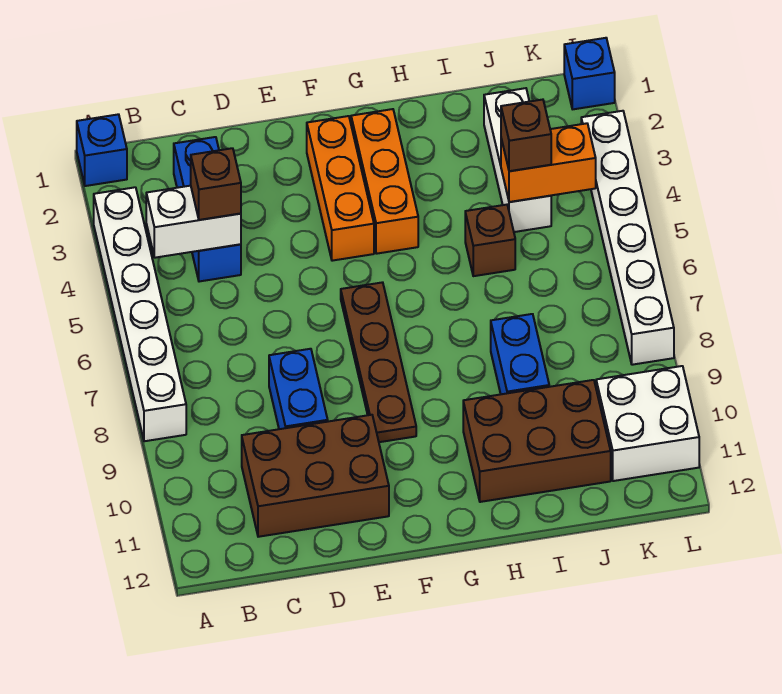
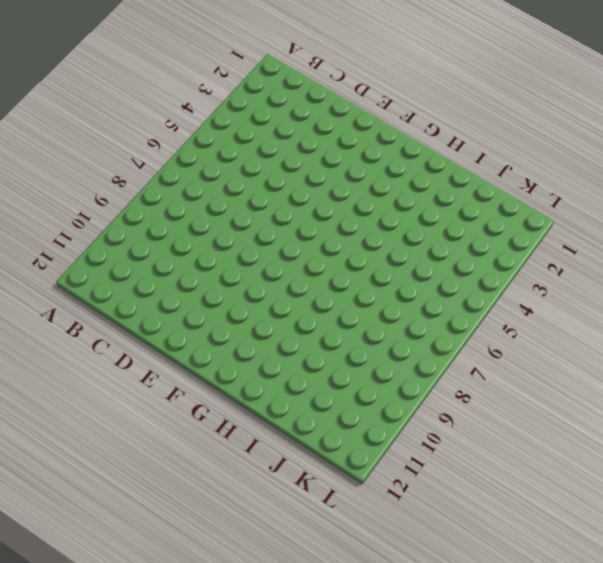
none -> blue 1x1 brick [77,114,127,186]
none -> white 1x6 brick [94,187,186,441]
none -> blue 1x3 brick [174,137,241,282]

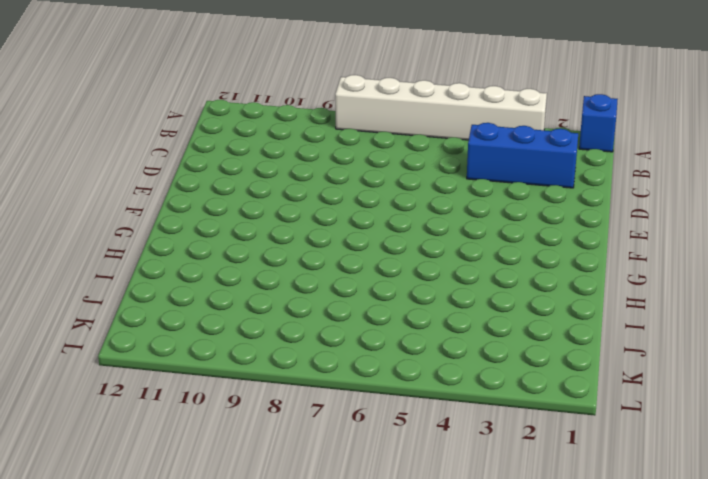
none -> brown 2x3 brick [242,415,389,537]
none -> blue 1x2 brick [269,349,328,429]
none -> orange 1x3 brick [307,116,374,261]

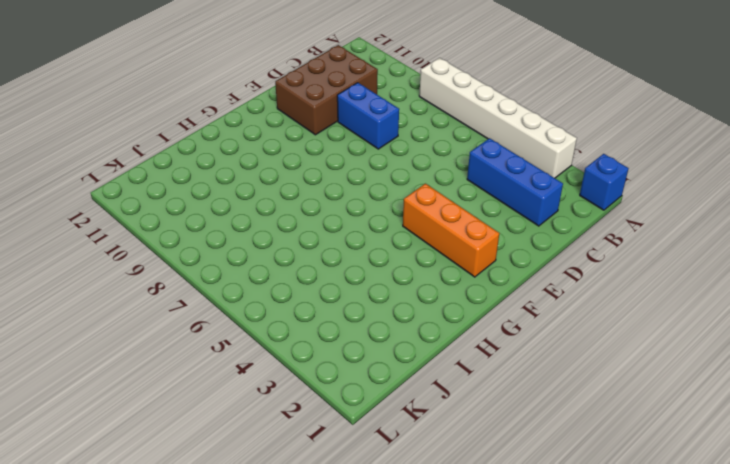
none -> brown 1x4 plate [341,282,416,442]
none -> orange 1x3 brick [351,109,418,254]
none -> brown 2x3 brick [463,380,611,502]

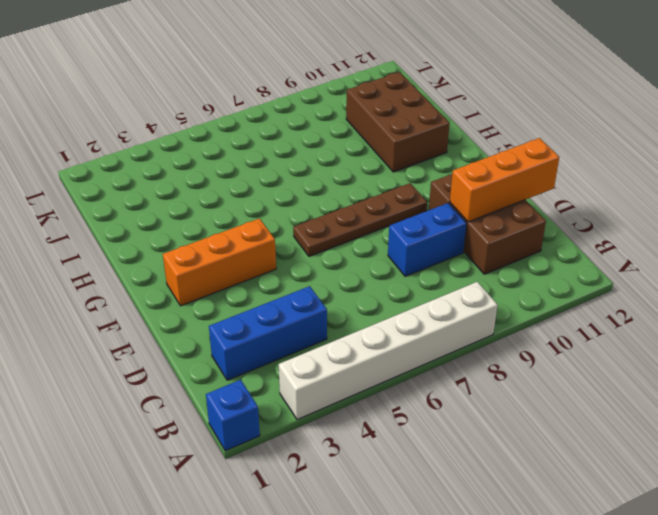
orange 1x3 brick [450,138,559,222] -> orange 1x3 brick moved to [351,109,418,254]
none -> brown 1x1 brick [465,205,515,276]
none -> blue 1x2 brick [491,314,549,394]
none -> white 1x3 brick [484,88,551,232]

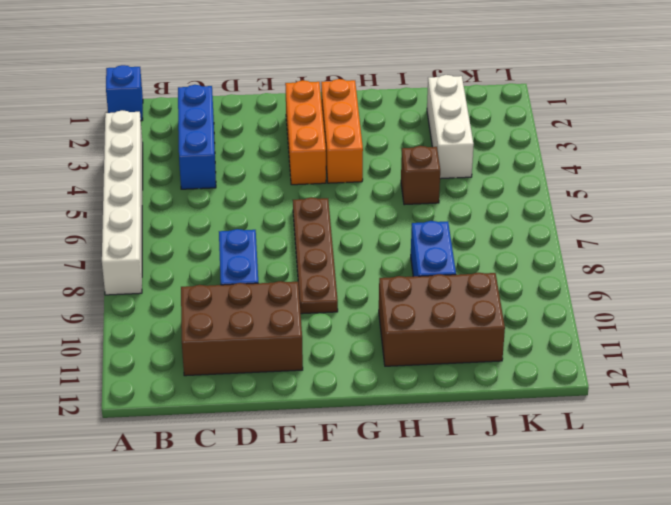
none -> white 2x2 brick [596,366,699,481]
none -> blue 1x1 brick [564,38,615,109]
none -> white 1x6 brick [581,111,674,365]

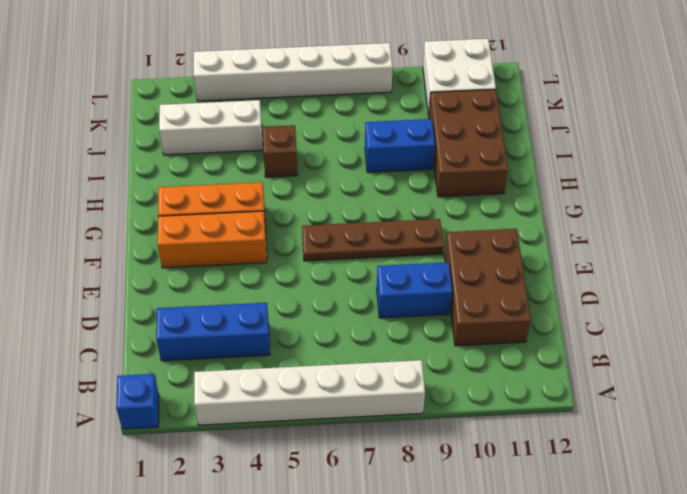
none -> blue 1x1 brick [564,38,615,109]
none -> white 1x2 brick [146,186,241,258]
none -> orange 1x2 brick [501,123,596,202]

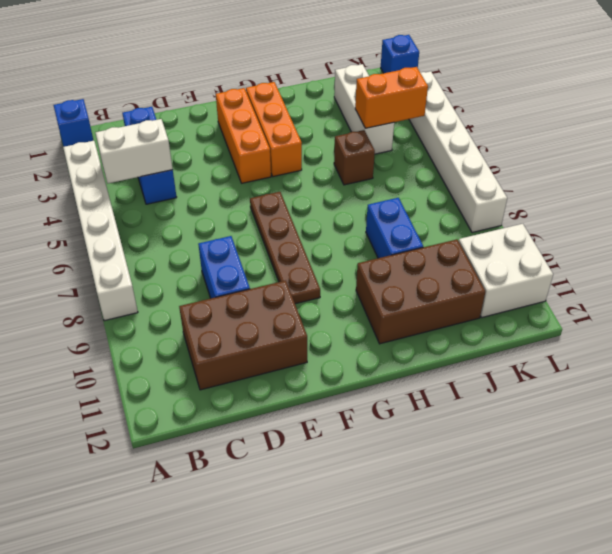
none -> brown 1x1 brick [191,148,241,220]
none -> brown 1x1 brick [501,100,551,171]

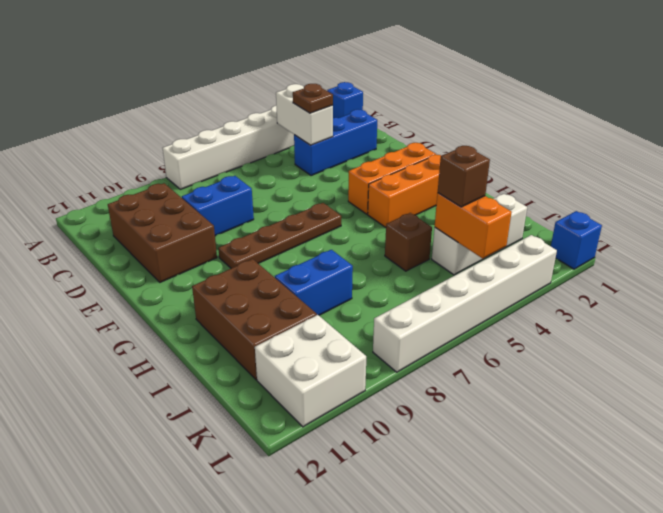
brown 1x1 plate [293,84,333,113] -> brown 1x1 brick [191,148,241,220]

